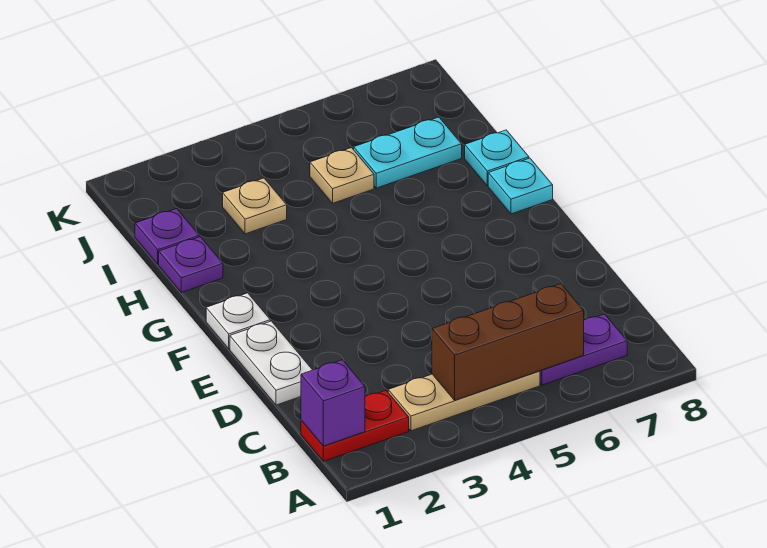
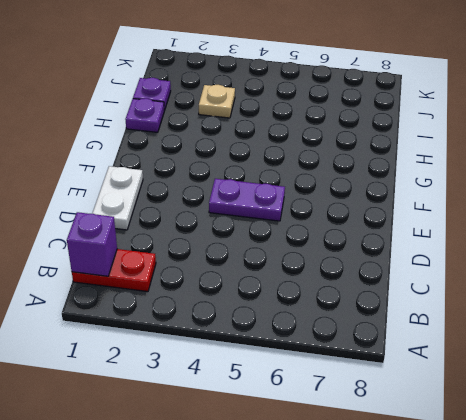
purple 1x2 plate [209,179,285,221] -> purple 1x2 plate moved to [540,314,627,385]
none -> tan 1x3 plate [388,371,540,431]
none -> white 1x1 plate [206,293,270,349]
none -> cyan 1x1 plate [488,158,553,214]

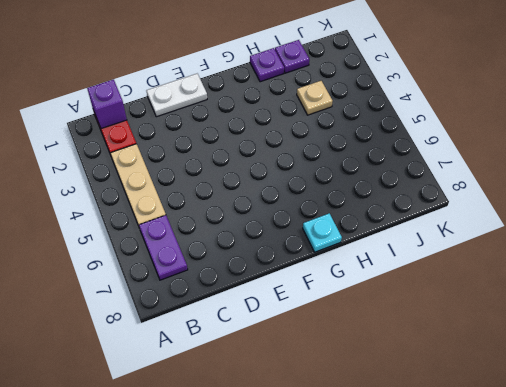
none -> white 1x1 plate [206,293,270,349]
none -> cyan 1x1 plate [465,130,529,186]
none -> tan 1x1 plate [310,148,374,203]

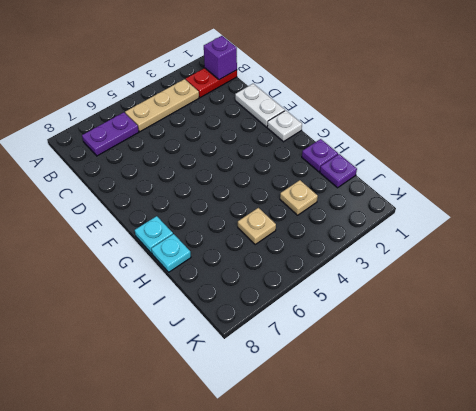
none -> cyan 1x2 plate [354,117,462,188]
none -> brown 1x3 brick [432,284,584,400]

